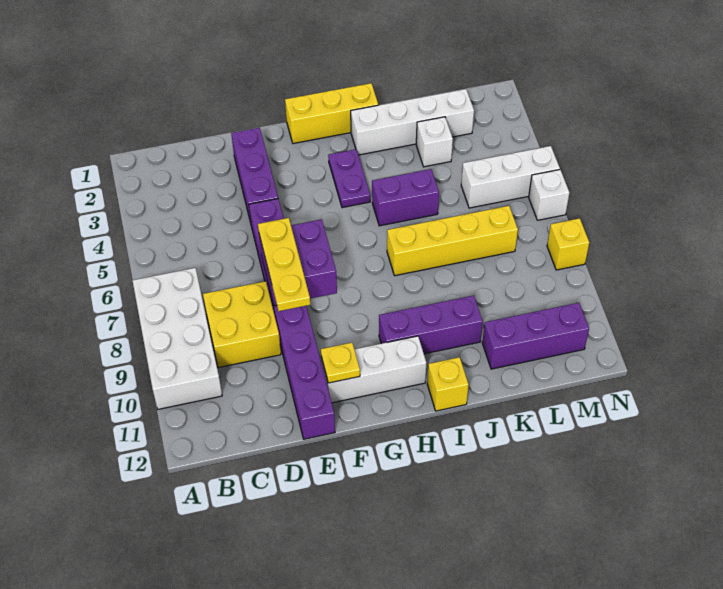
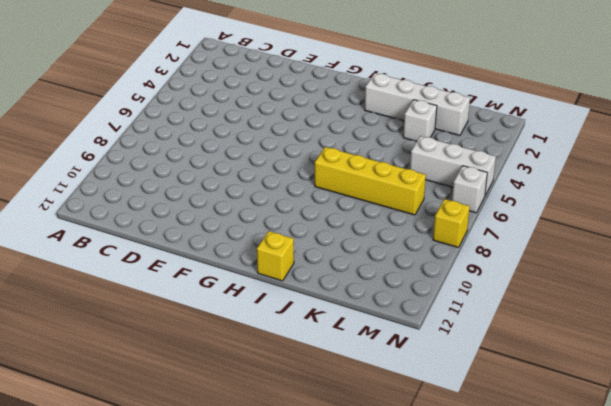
none -> white 2x4 brick [132,268,222,409]
none -> yellow 2x2 brick [203,281,281,368]
none -> purple 1x3 brick [231,128,278,223]

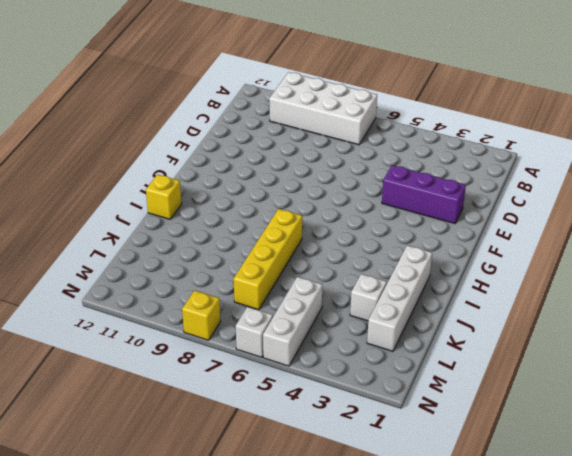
none -> yellow 2x2 brick [203,281,281,368]
none -> purple 1x8 brick [249,199,335,439]
none -> white 1x3 brick [321,336,426,403]

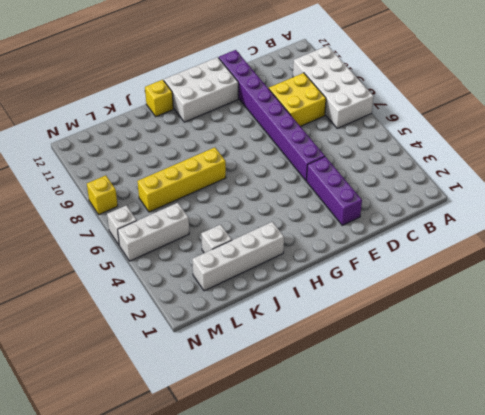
white 2x3 brick [164,57,238,122] -> white 1x3 brick [321,336,426,403]
none -> yellow 1x3 brick [285,83,378,144]
none -> purple 1x2 plate [328,149,370,208]
none -> purple 1x3 brick [379,295,483,354]

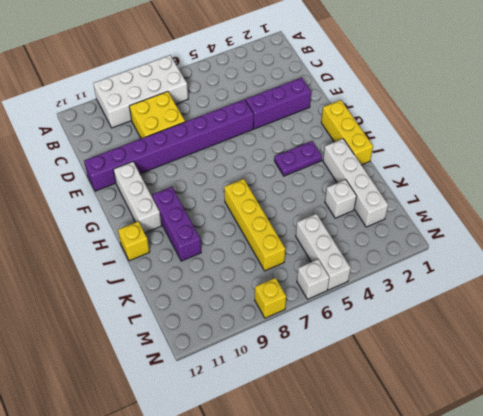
none -> purple 1x2 brick [372,169,439,226]
none -> purple 1x3 brick [482,303,589,369]
none -> purple 2x2 brick [259,219,337,306]

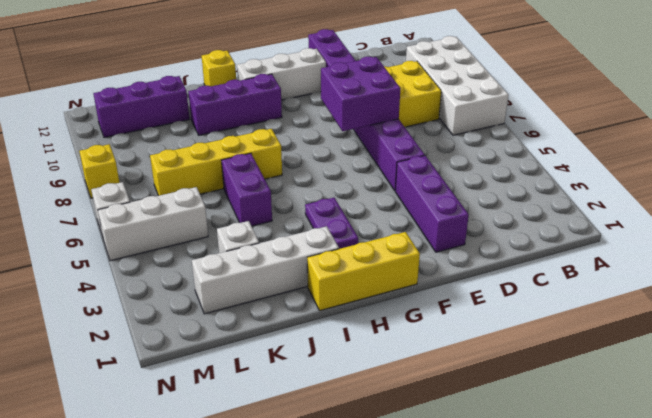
purple 1x2 brick [222,153,272,226] -> purple 1x2 brick turned to [372,169,439,226]
none -> yellow 1x1 plate [321,343,360,383]
none -> yellow 1x3 plate [258,218,310,311]

